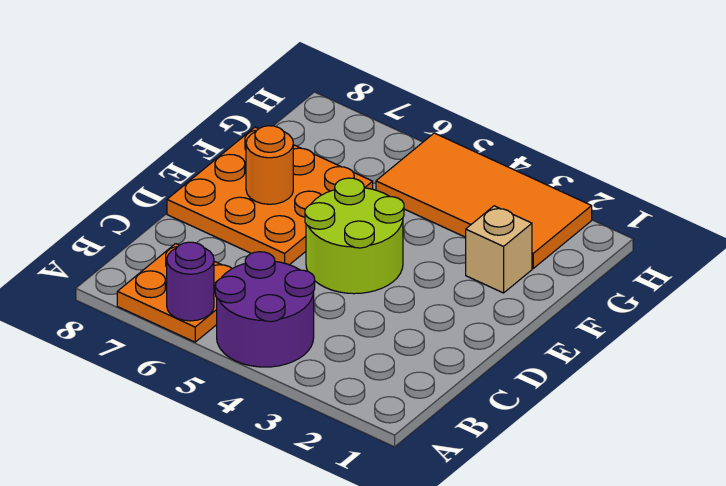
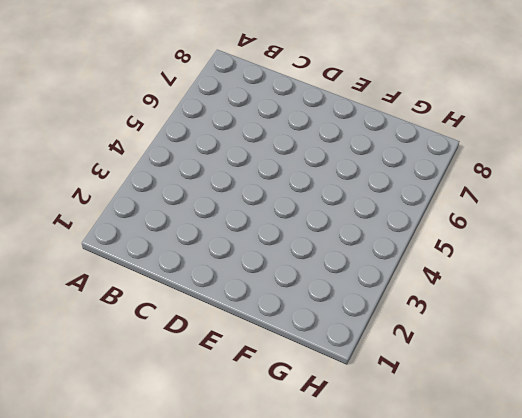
none -> purple 2x2 round brick [215,252,315,367]
none -> orange 2x2 plate [117,244,232,342]

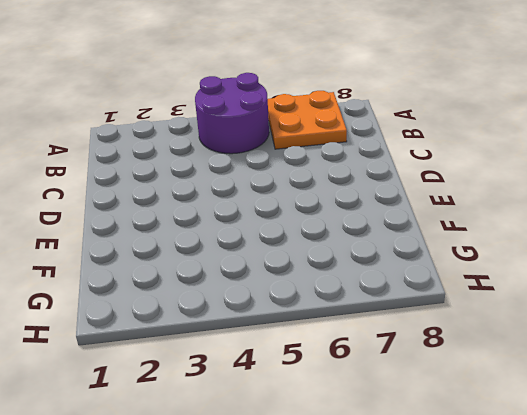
none -> lime 2x2 round brick [305,178,404,294]
none -> orange 3x3 plate [167,127,373,265]

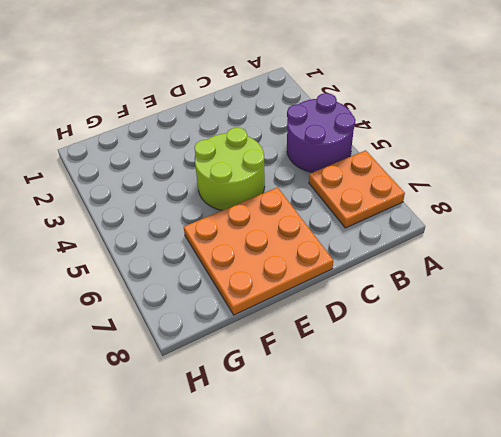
none -> tan 1x1 brick [466,206,532,293]
none -> orange 2x4 tile [376,133,592,268]

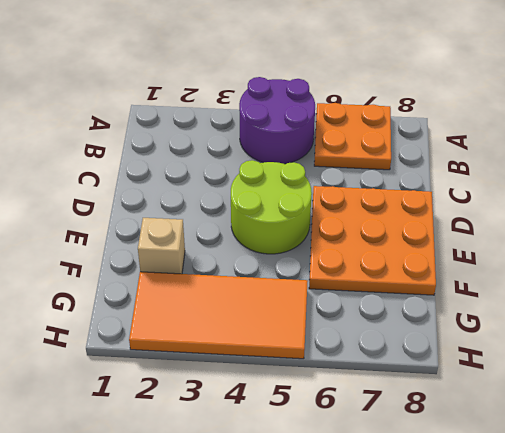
none -> purple 1x1 round brick [167,242,214,321]
none -> orange 1x1 round brick [246,126,293,204]

